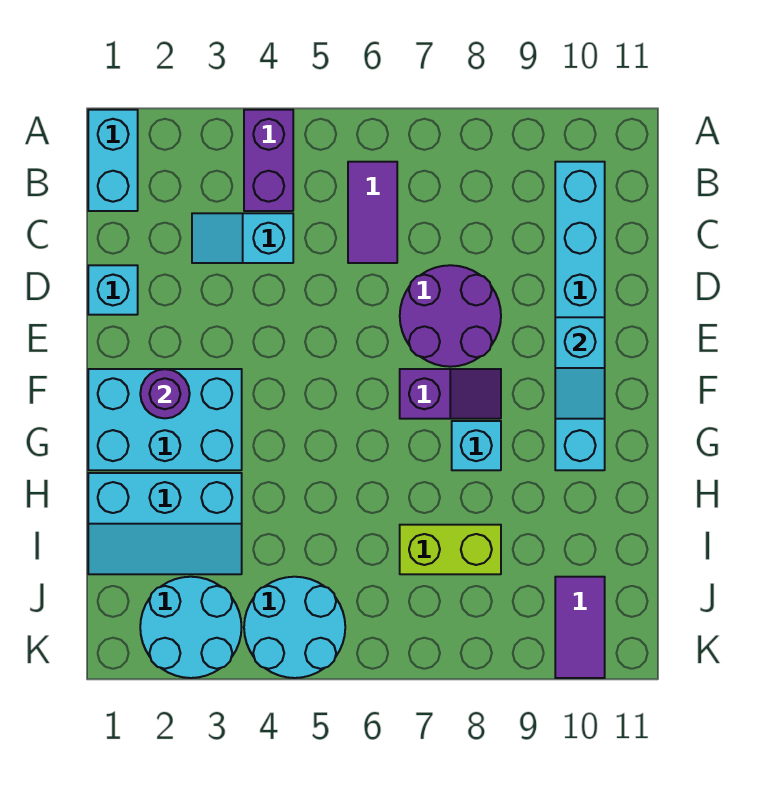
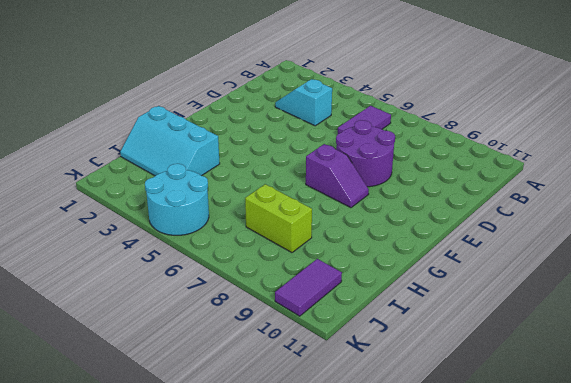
none -> cyan 1x2 brick [88,110,138,211]
none -> purple 1x2 brick [244,110,293,211]
none -> cyan 1x6 brick [555,162,605,470]

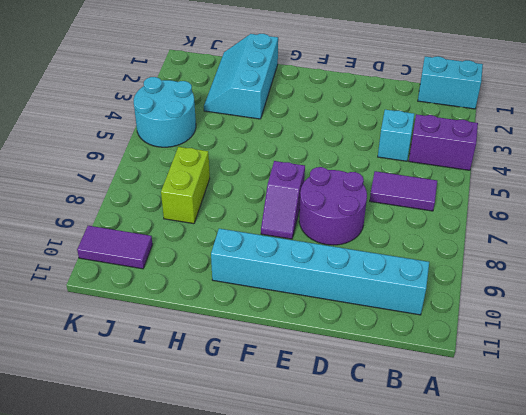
none -> cyan 1x1 brick [88,265,138,315]
none -> cyan 2x3 brick [88,369,242,470]
none -> cyan 1x1 brick [452,421,501,470]

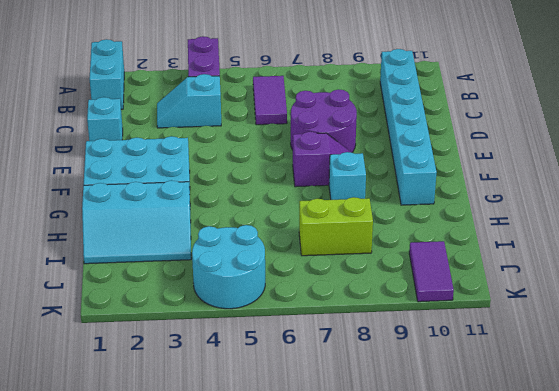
none -> cyan 2x2 round brick [140,577,242,678]
none -> cyan 1x2 slope [555,317,605,419]
none -> purple 1x1 round brick [140,369,190,418]

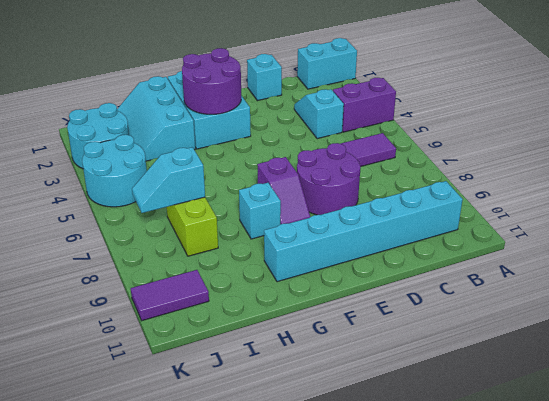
purple 2x2 round brick [182,48,241,114] -> purple 1x1 round brick [140,369,190,418]
cyan 1x2 slope [132,147,205,213] -> cyan 1x2 slope moved to [555,317,605,419]

